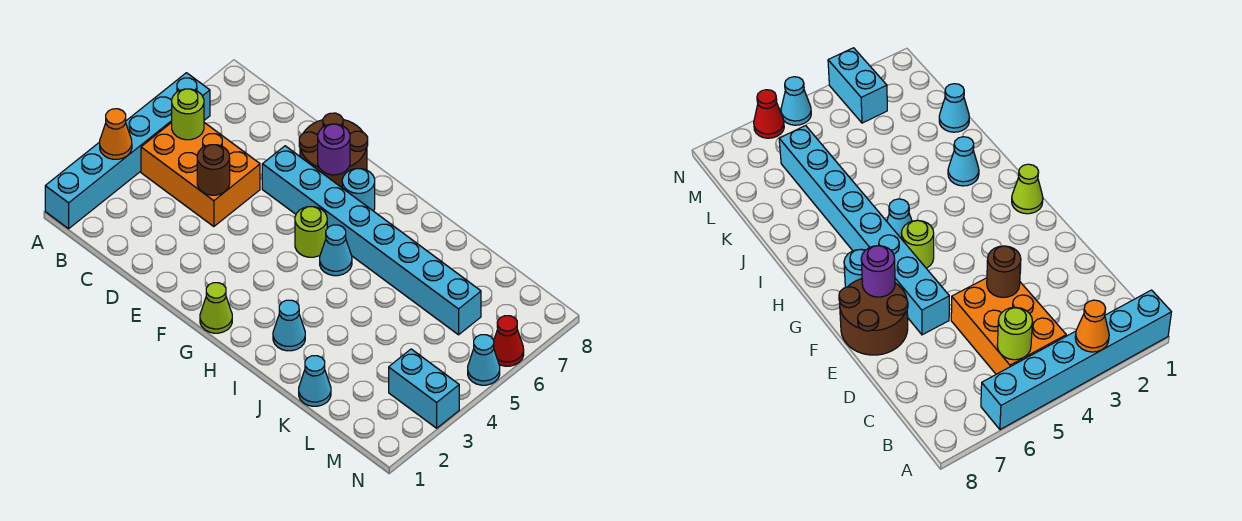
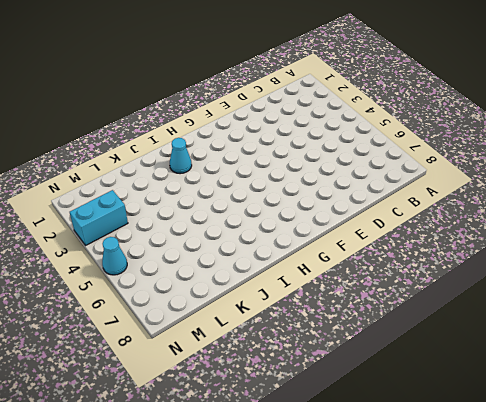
none -> cyan 1x6 brick [45,73,210,229]
none -> orange 2x3 brick [141,123,260,227]
none -> cyan 1x8 brick [262,146,481,335]

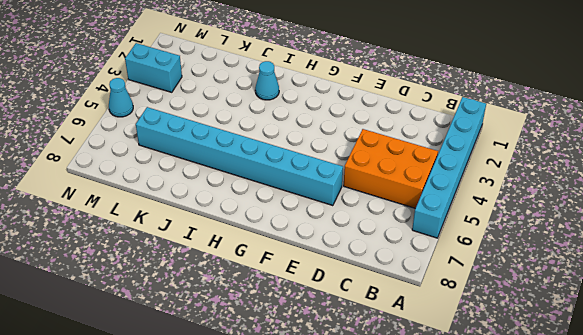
none -> brown 2x2 round brick [299,113,368,188]
none -> lime 1x1 cone [200,283,232,333]
none -> lime 1x1 round brick [295,207,327,257]

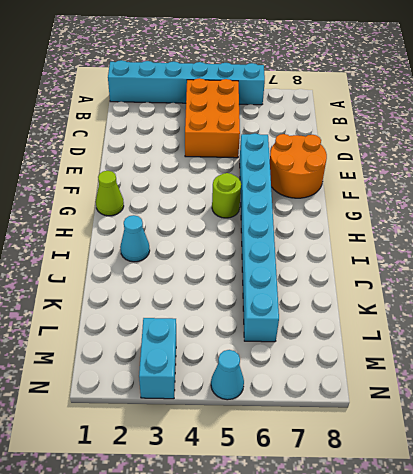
orange 2x2 round brick [270,134,327,198] -> brown 2x2 round brick [299,113,368,188]
none -> cyan 1x1 round brick [342,169,375,211]
none -> cyan 1x1 cone [320,225,352,276]
none -> cyan 1x1 cone [299,356,331,406]

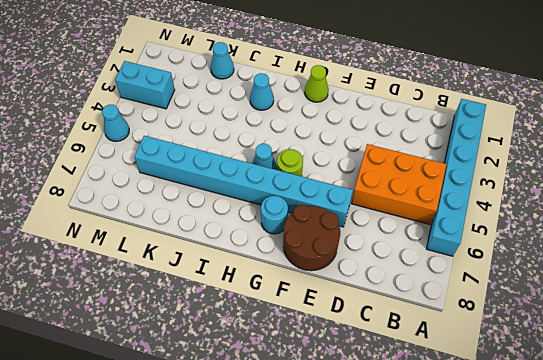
none -> red 1x1 cone [494,316,524,366]
none -> orange 1x1 cone [100,109,132,159]
none -> lime 1x1 round brick [172,89,204,140]

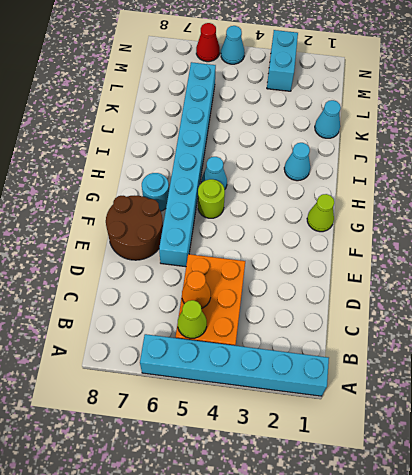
lime 1x1 cone [178,300,207,338] -> lime 1x1 round brick [172,89,204,140]
orange 1x1 cone [182,271,211,308] -> orange 1x1 cone moved to [100,109,132,159]
none -> brown 1x1 round brick [197,145,230,195]
none -> purple 1x1 round brick [318,124,350,175]

